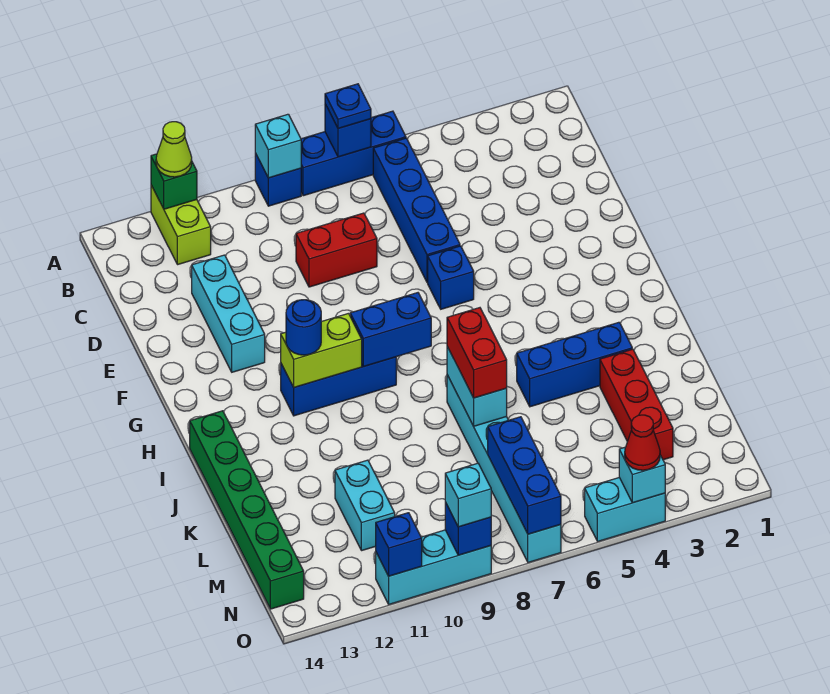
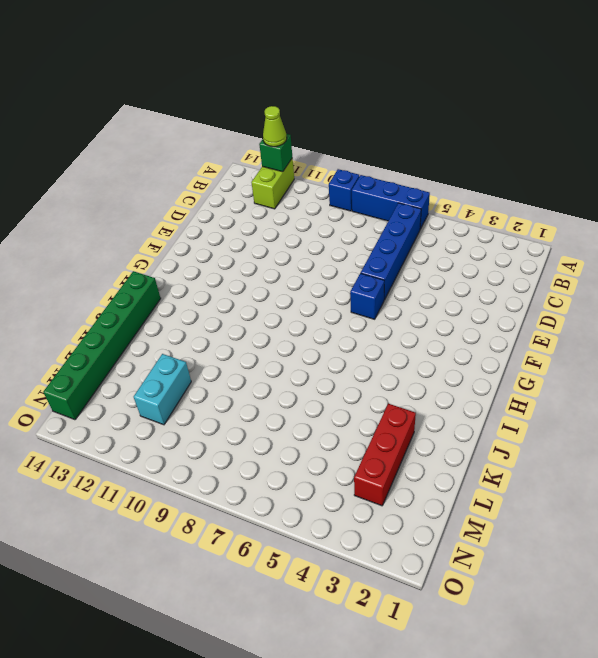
none -> red 1x2 brick [296,213,377,287]
none -> cyan 1x3 brick [192,255,265,372]
none -> blue 1x3 brick [281,357,396,416]
none -> blue 1x3 brick [517,322,632,407]

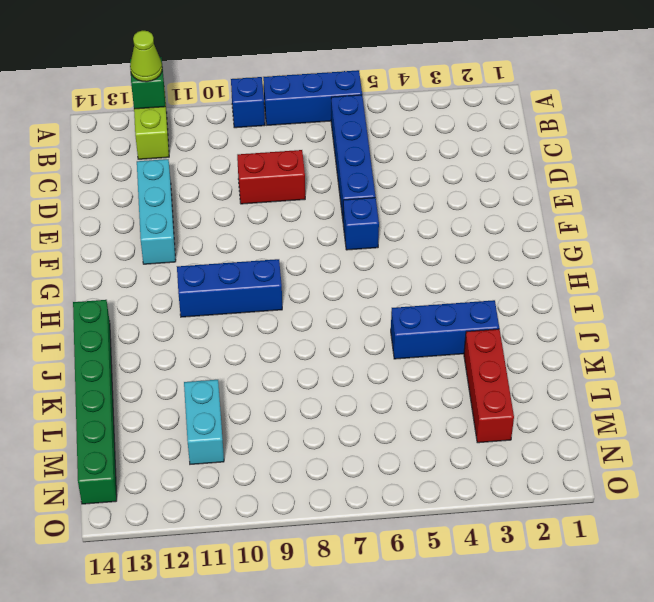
none -> cyan 1x6 brick [447,375,561,562]
none -> cyan 1x2 brick [585,477,665,541]
none -> cyan 1x3 brick [376,530,491,604]
none -> blue 1x1 brick [325,104,371,157]

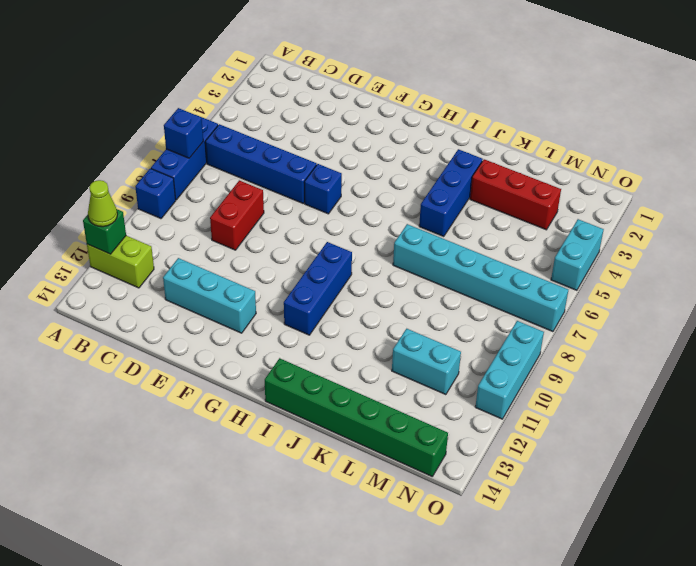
none -> cyan 1x1 brick [255,114,301,178]
none -> blue 1x2 brick [350,293,431,367]
none -> lime 1x2 brick [281,313,362,387]
none -> cyan 1x2 brick [447,347,507,426]

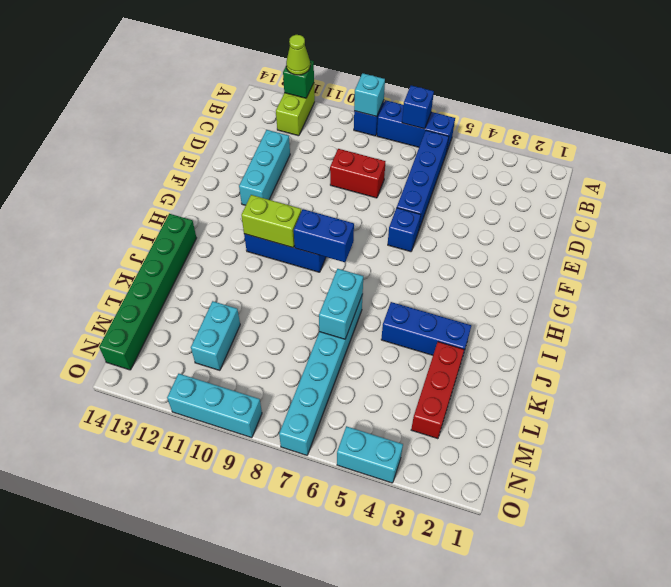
none -> blue 1x3 brick [488,417,561,534]
none -> cyan 1x1 brick [619,447,665,503]
none -> blue 1x1 brick [445,502,491,555]
none -> blue 1x1 brick [376,513,422,576]

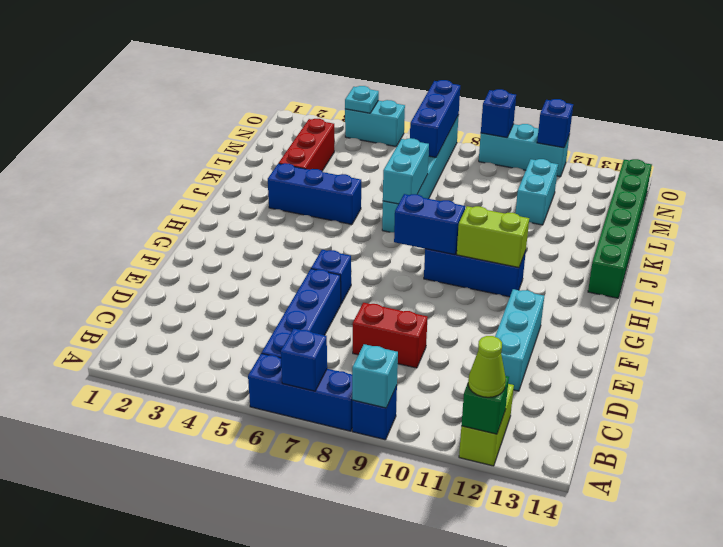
cyan 1x1 plate [345,86,379,113] -> cyan 1x1 brick [619,447,665,503]
none -> blue 1x1 plate [325,84,371,128]
none -> blue 1x1 round brick [286,300,321,355]
none -> red 1x2 brick [447,308,507,398]
none -> red 1x1 cone [625,415,660,470]

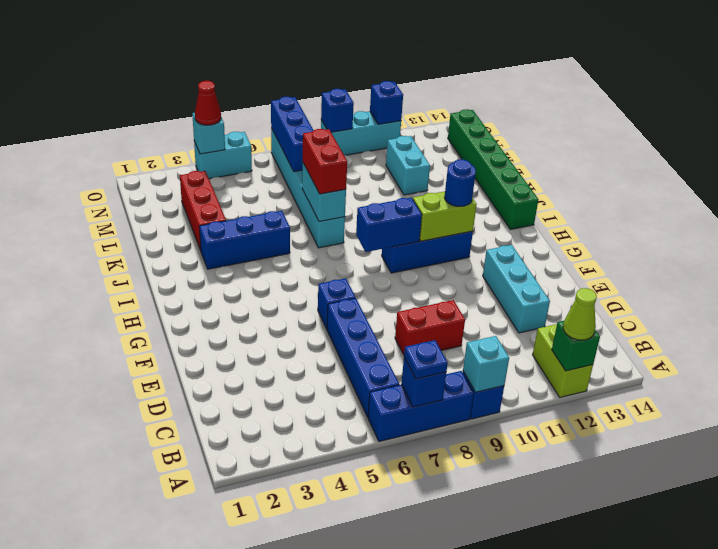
none -> cyan 1x1 brick [445,463,491,527]

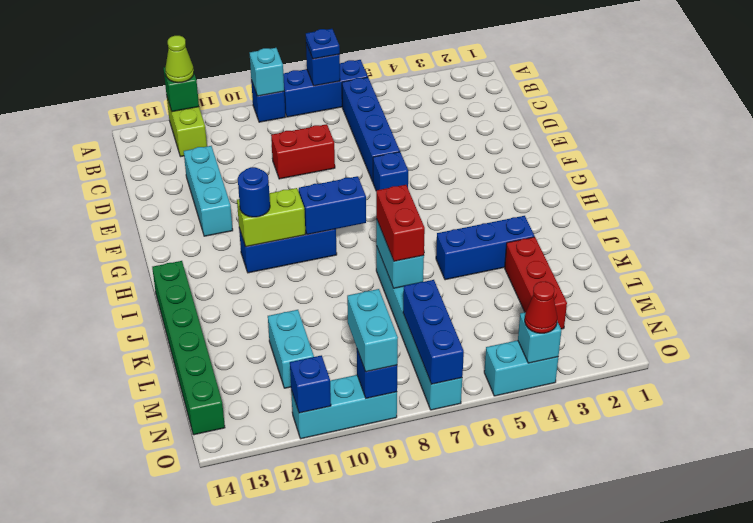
cyan 1x2 brick [347,289,398,372] -> cyan 1x1 brick [445,463,491,527]

